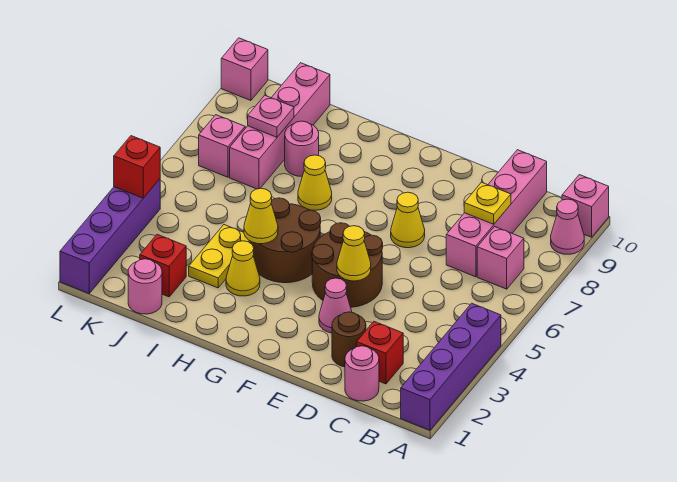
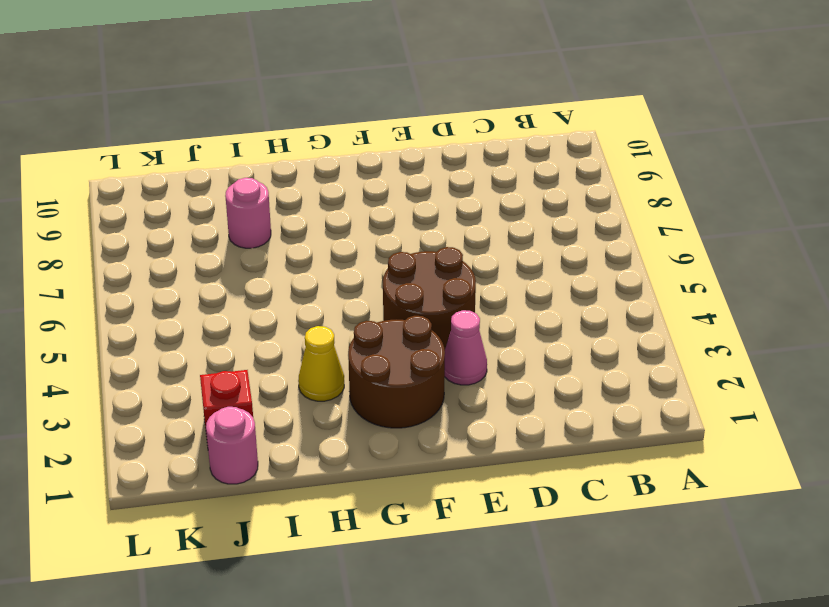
brown 2x2 round brick [348,316,445,428] -> brown 2x2 round brick moved to [251,198,321,283]
none -> purple 1x4 brick [401,303,501,430]
none -> pink 1x1 cone [551,199,584,254]
none -> pink 1x1 brick [562,175,609,237]

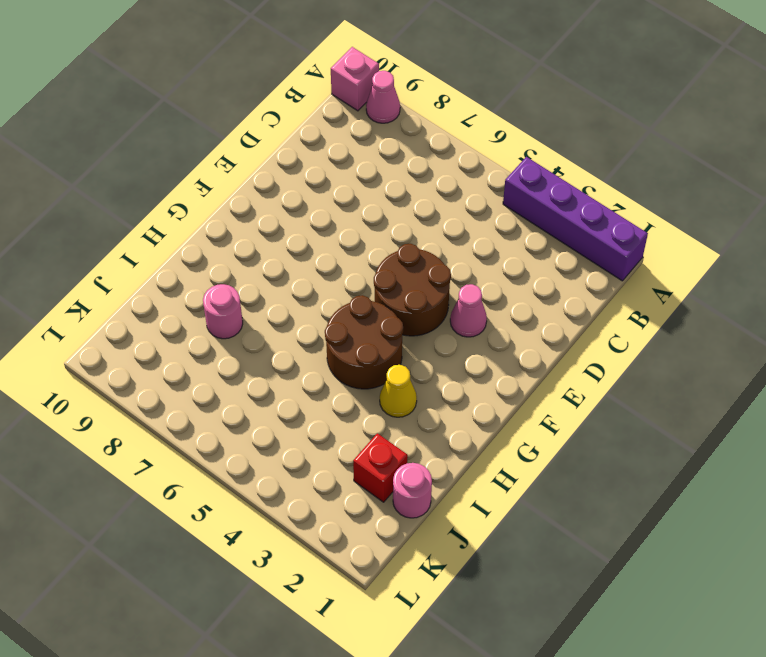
none -> pink 1x1 brick [477,227,524,289]
none -> pink 1x1 round brick [345,346,379,401]
none -> red 1x1 brick [357,322,403,384]

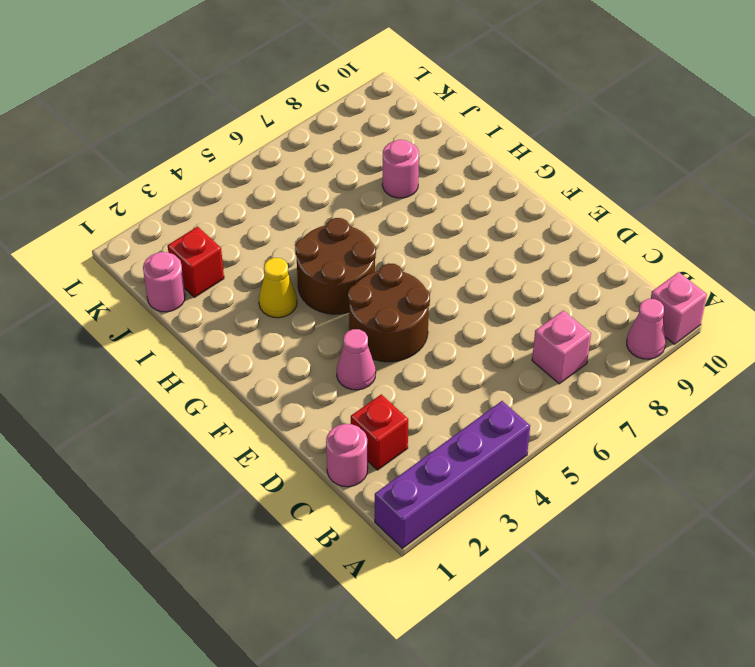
none -> pink 1x4 brick [446,150,547,277]
none -> brown 1x1 round brick [332,312,366,367]
none -> yellow 1x1 cone [391,192,425,248]

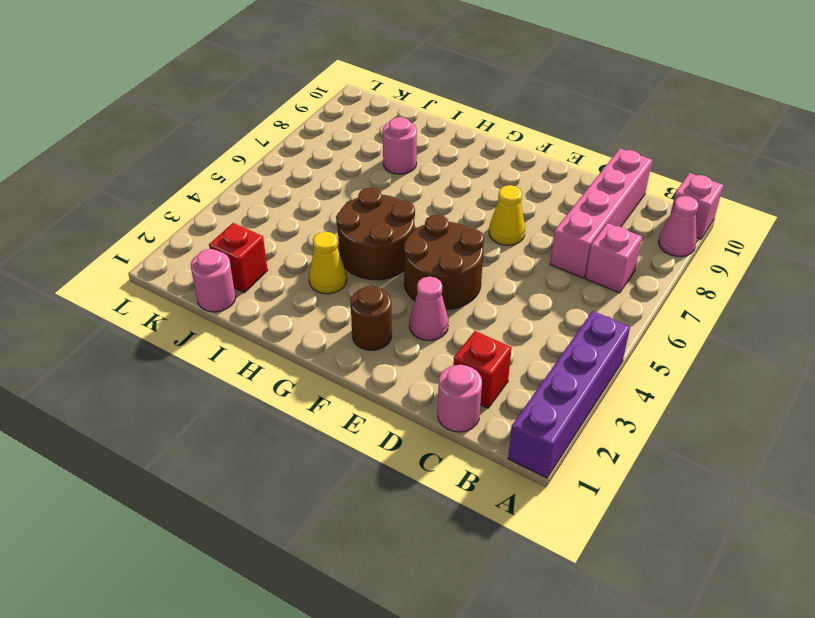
brown 1x1 round brick [351,286,392,350] -> brown 1x1 round brick moved to [332,312,366,367]
none -> yellow 1x1 cone [298,155,332,210]
none -> yellow 1x2 plate [189,225,251,288]
none -> pink 1x4 brick [230,63,330,189]

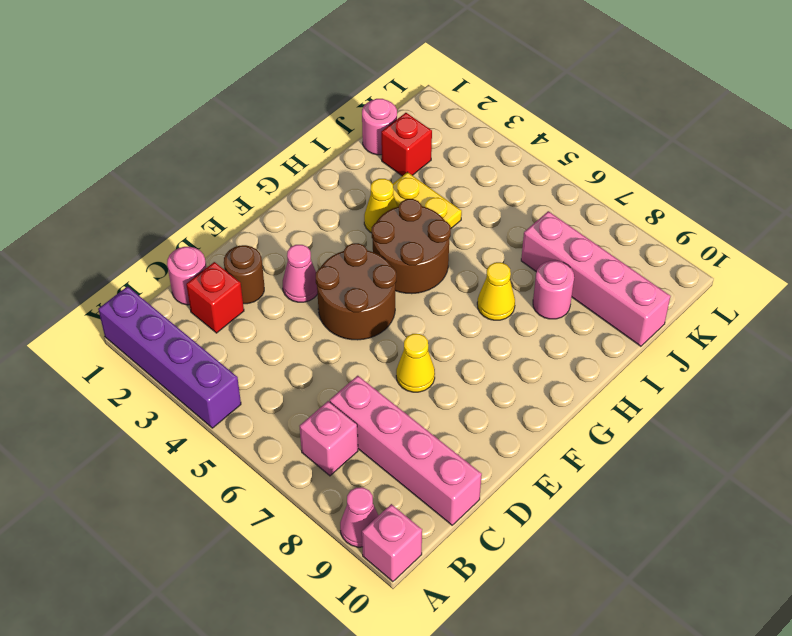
none -> pink 1x1 brick [199,115,245,177]
none -> purple 1x4 brick [60,179,160,293]
none -> pink 1x1 brick [221,38,268,101]

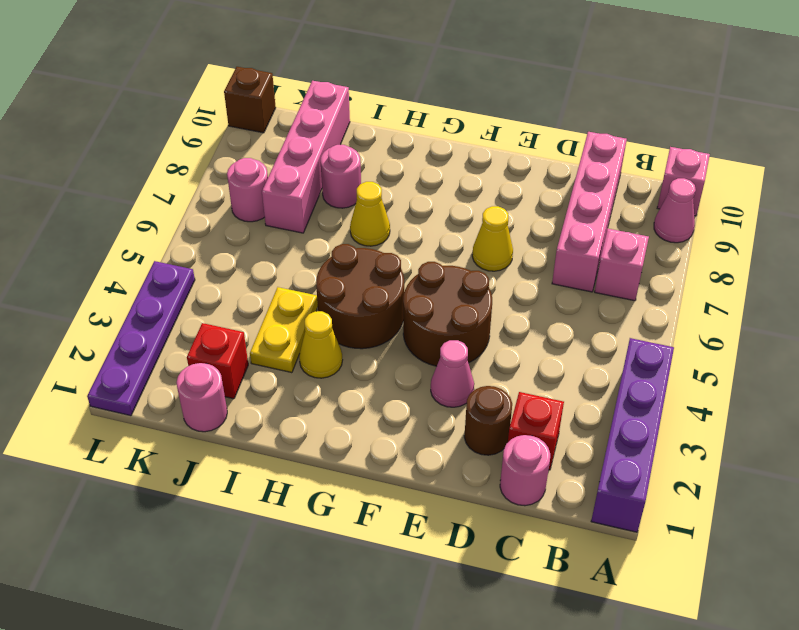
pink 1x1 round brick [227,158,268,222] -> pink 1x1 brick [199,115,245,177]
purple 1x4 plate [87,261,195,416] -> purple 1x4 brick [60,179,160,293]
brown 1x1 brick [224,67,276,133] -> pink 1x1 brick [221,38,268,101]
none -> yellow 1x1 plate [464,182,511,224]
none -> yellow 1x1 cone [337,226,371,281]
none -> yellow 1x1 cone [244,188,278,244]

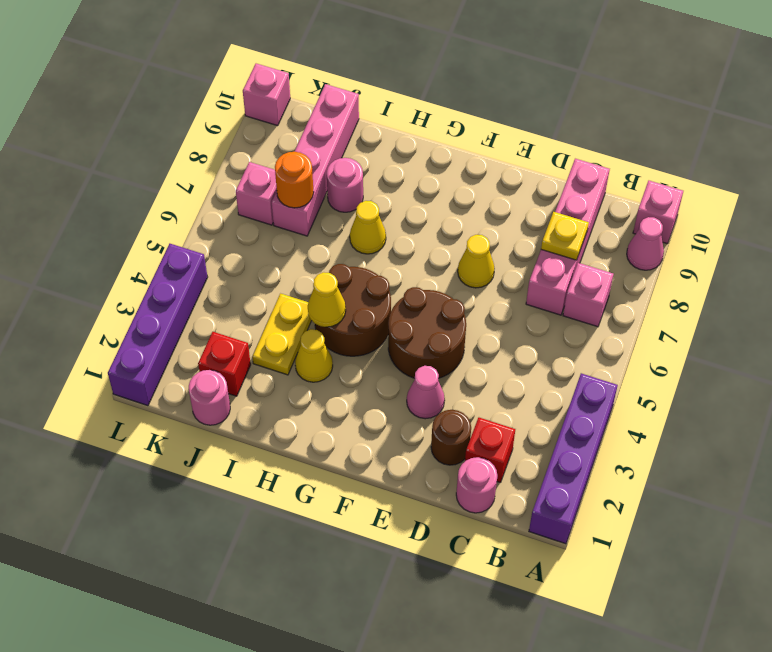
orange 1x1 round brick [275,152,314,208] -> none
none -> yellow 1x1 cone [337,226,371,281]
none -> pink 1x1 plate [248,95,294,137]
none -> red 1x1 brick [114,136,160,198]

